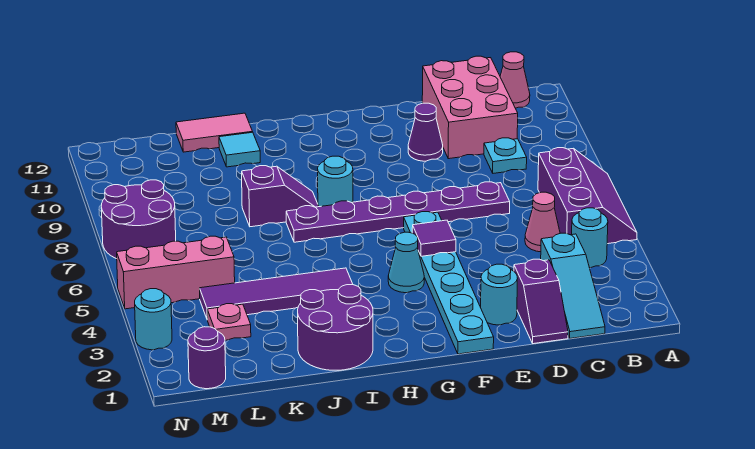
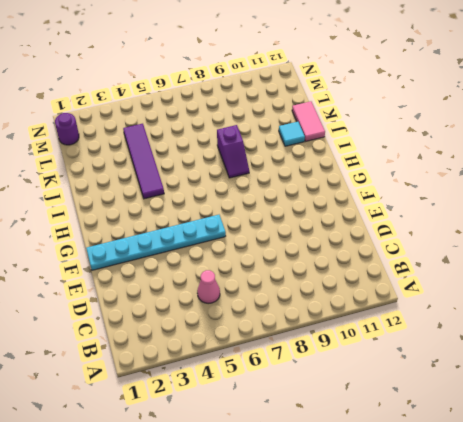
none -> purple 2x3 slope [538,148,637,244]
none -> cyan 1x1 round brick [572,208,608,268]
none -> pink 1x1 cone [500,52,530,108]

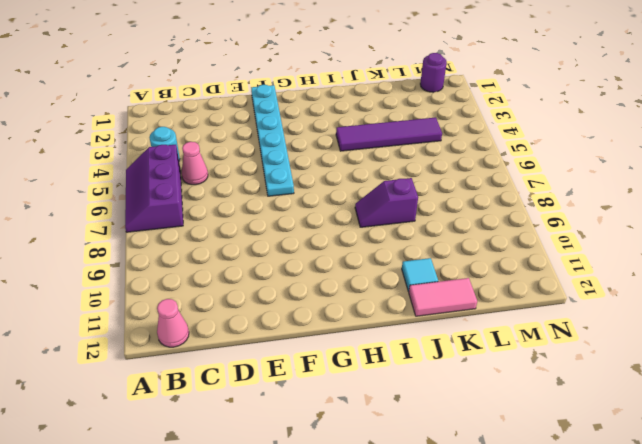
none -> cyan 1x3 slope [541,233,605,338]
none -> cyan 1x1 plate [484,138,527,173]
none -> pink 2x3 brick [422,56,518,159]

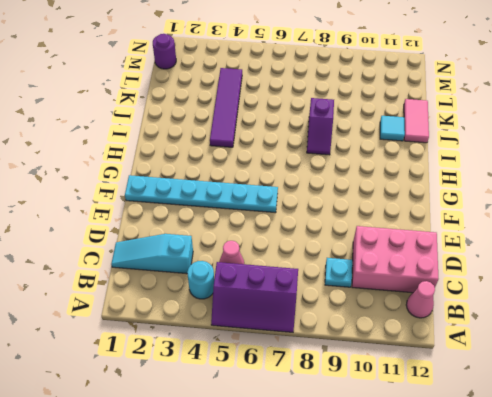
none -> purple 1x2 slope [514,259,568,344]
none -> purple 1x6 plate [286,182,510,242]
none -> cyan 1x1 round brick [481,264,518,325]

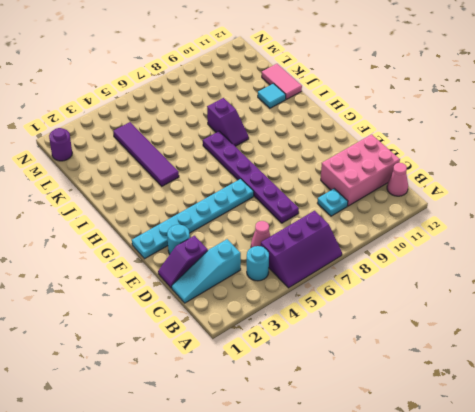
none -> purple 1x1 cone [408,103,443,161]
none -> cyan 1x1 cone [388,232,424,293]
none -> cyan 1x1 round brick [318,156,353,207]

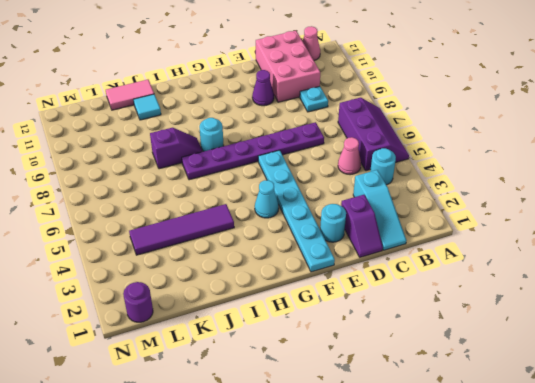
none -> purple 2x2 round brick [298,285,373,370]
none -> pink 1x1 plate [207,304,251,340]
none -> pink 1x3 brick [117,236,235,309]

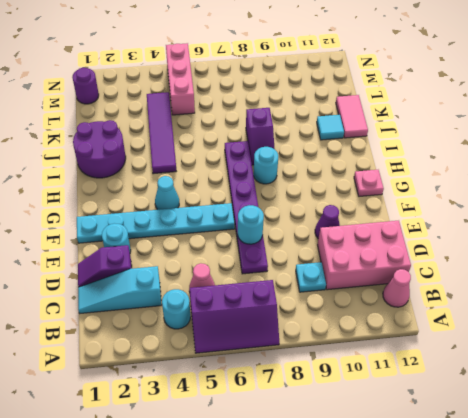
cyan 1x1 round brick [237,205,264,244] -> cyan 1x1 round brick moved to [135,289,172,350]
pink 1x1 plate [354,170,384,196] -> pink 1x1 plate moved to [207,304,251,340]
none -> purple 2x2 round brick [101,180,176,259]
none -> purple 1x1 tile [412,220,456,256]

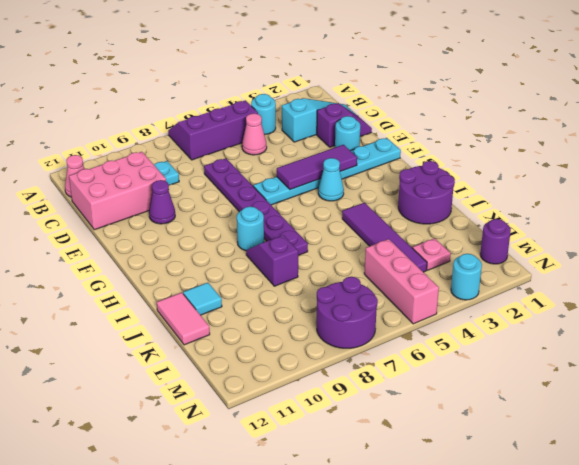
purple 1x3 tile [277,145,357,190] -> purple 1x1 tile [412,220,456,256]

